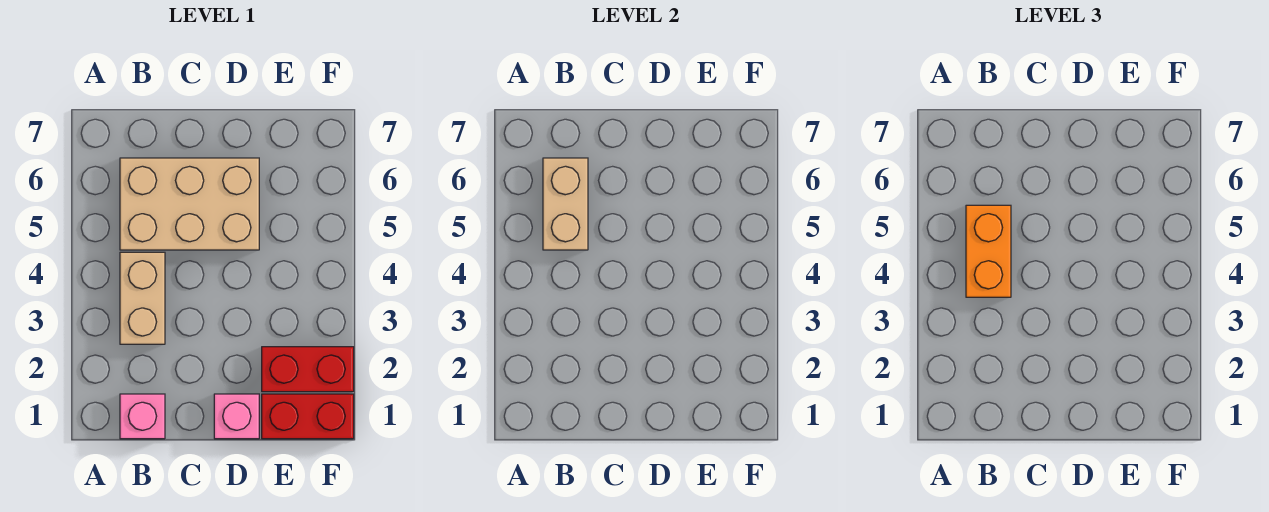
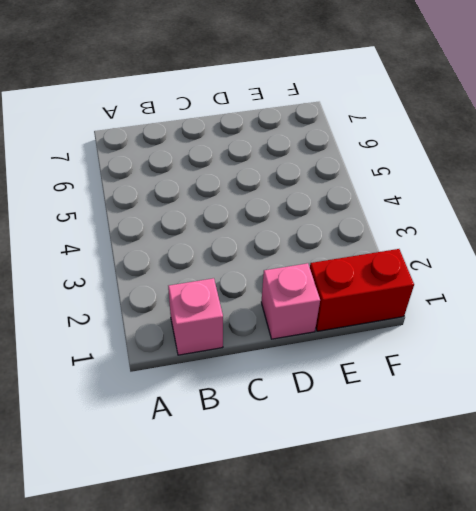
none -> tan 1x2 brick [120,252,165,344]
none -> tan 2x3 brick [120,158,259,250]

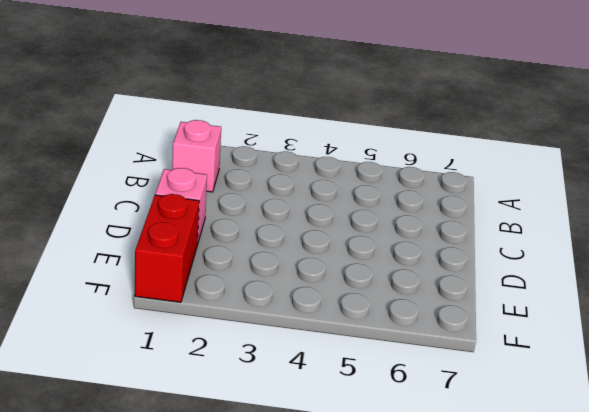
none -> tan 1x2 brick [120,252,165,344]
none -> tan 2x3 brick [120,158,259,250]

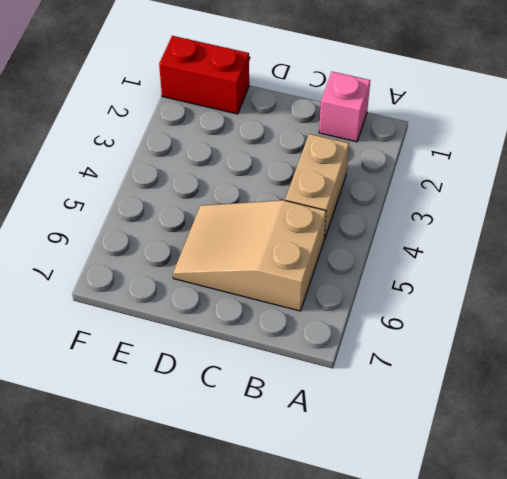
tan 2x3 slope [173,200,326,311] -> tan 2x3 brick [120,158,259,250]
none -> pink 1x1 brick [214,394,259,439]
none -> red 1x2 brick [262,347,354,392]

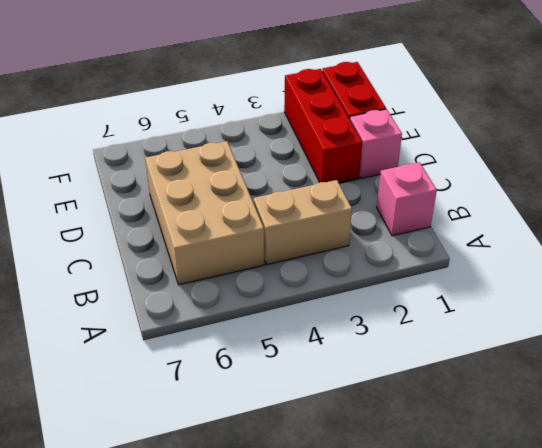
red 1x3 brick [284,69,362,183] -> red 1x2 brick [262,347,354,392]
none -> tan 1x2 brick [543,158,588,250]
none -> orange 1x2 brick [966,205,1011,297]

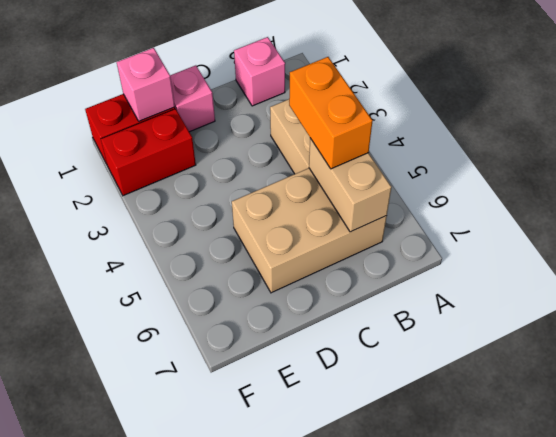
pink 1x1 brick [117,48,175,121] -> none

